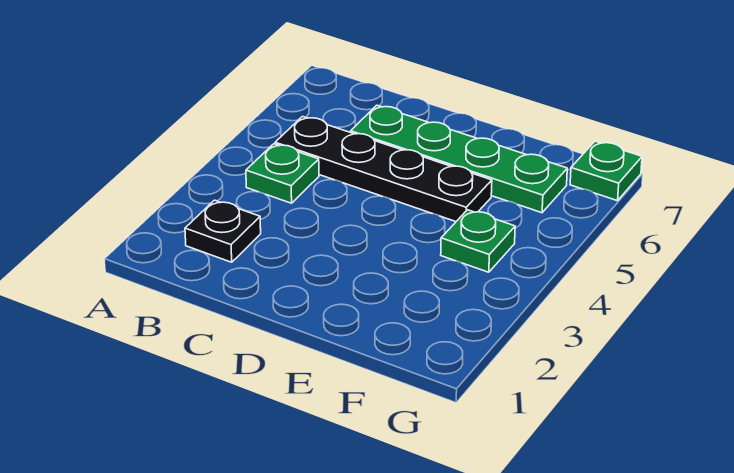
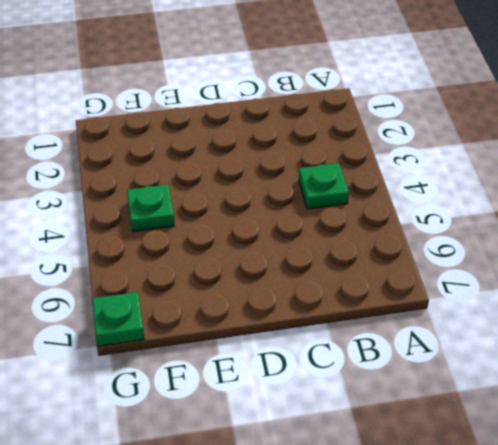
none -> black 1x1 plate [185,200,261,262]
none -> black 1x4 plate [275,117,492,222]

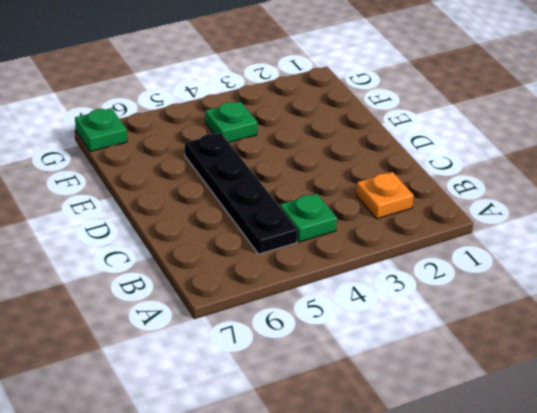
orange 1x1 plate [356,172,414,219] -> black 1x1 plate [185,200,261,262]
none -> green 1x4 plate [351,105,567,213]

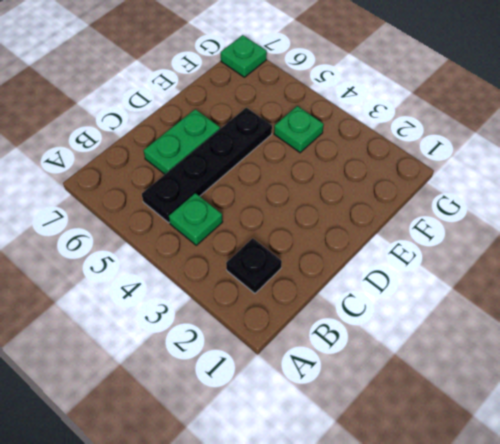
green 1x2 plate [143,109,220,174] -> green 1x4 plate [351,105,567,213]

